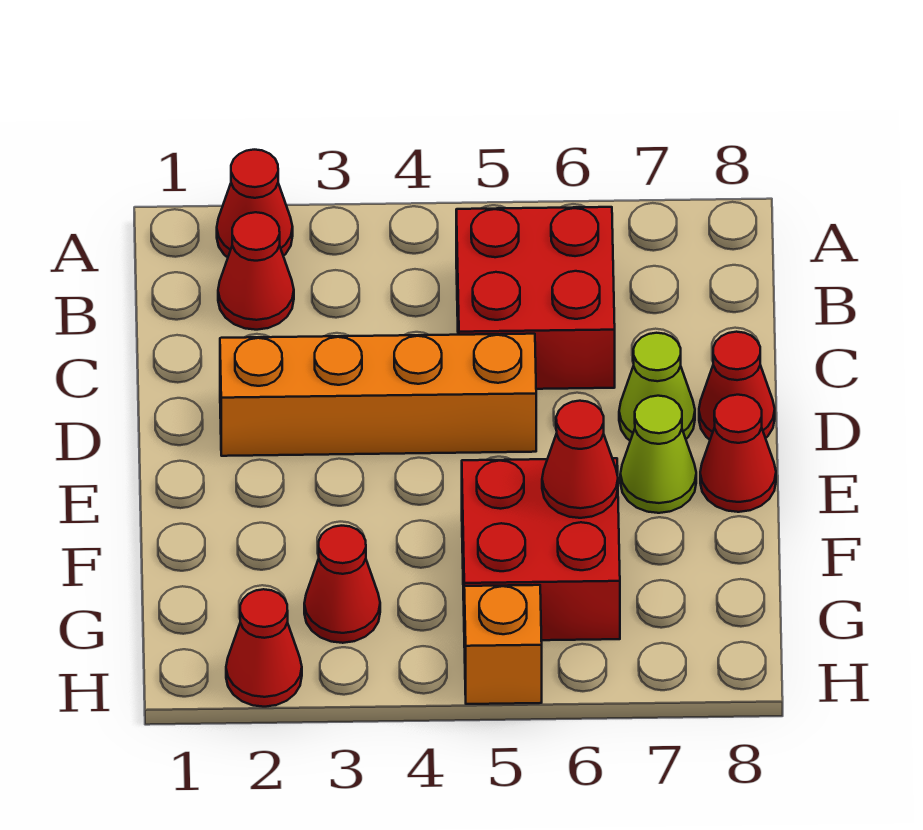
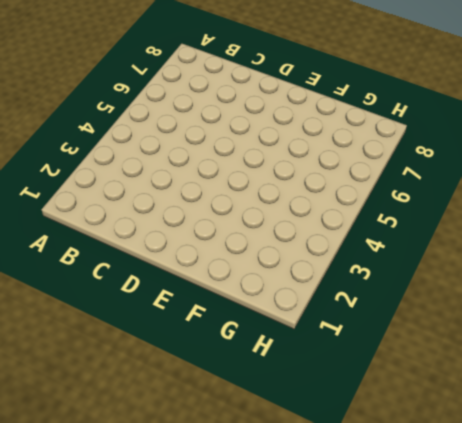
none -> red 1x1 cone [217,150,293,257]
none -> red 1x1 cone [218,212,294,330]
none -> red 2x2 brick [456,207,615,389]

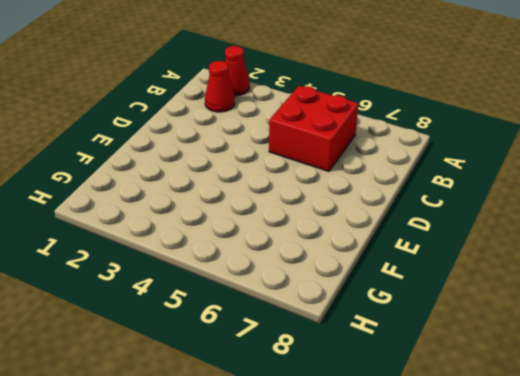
none -> orange 1x4 brick [220,334,536,456]
none -> lime 1x1 cone [619,333,695,441]
none -> red 1x1 cone [699,332,775,440]

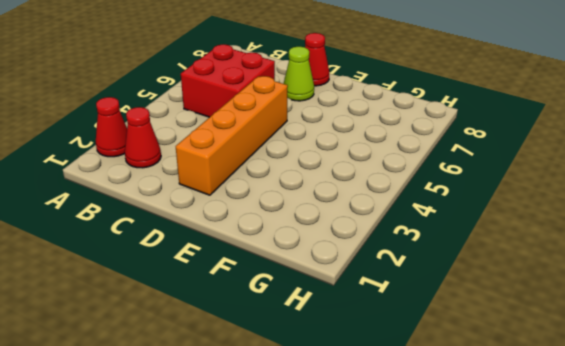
none -> lime 1x1 cone [620,396,696,513]
none -> red 1x1 cone [700,395,776,512]
none -> red 2x2 brick [462,458,620,640]

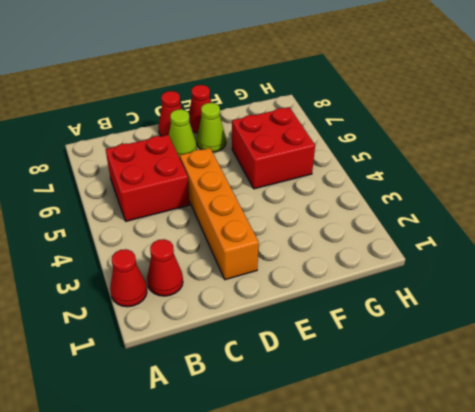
none -> red 1x1 cone [304,526,380,643]
none -> red 1x1 cone [226,589,302,707]
none -> orange 1x1 brick [464,585,542,704]

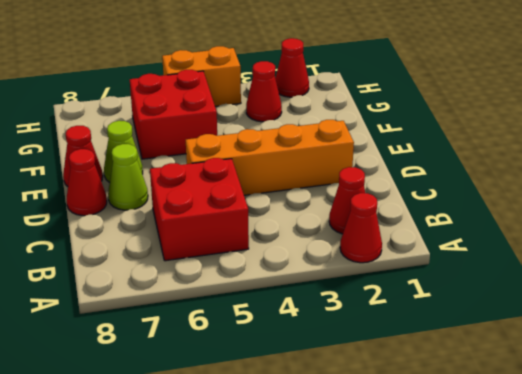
orange 1x2 brick [162,46,241,106] -> orange 1x1 brick [464,585,542,704]
none -> red 1x1 cone [542,401,618,518]

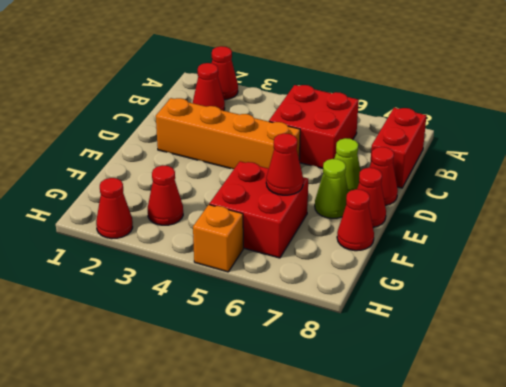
red 1x2 brick [370,108,426,188] -> none
red 1x1 cone [337,189,374,251] -> none

